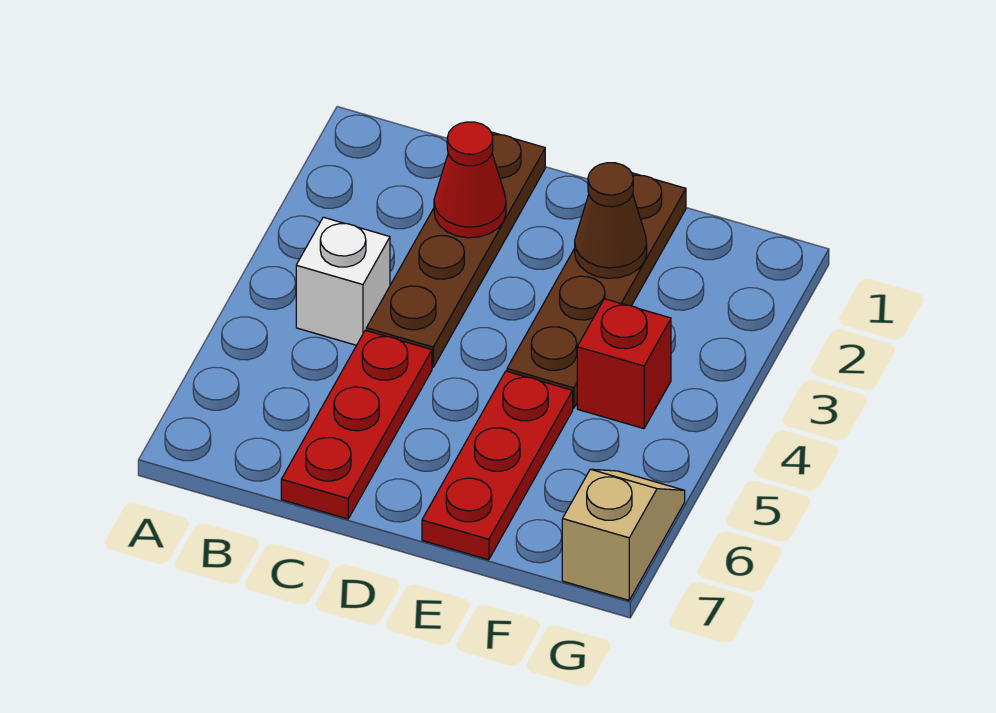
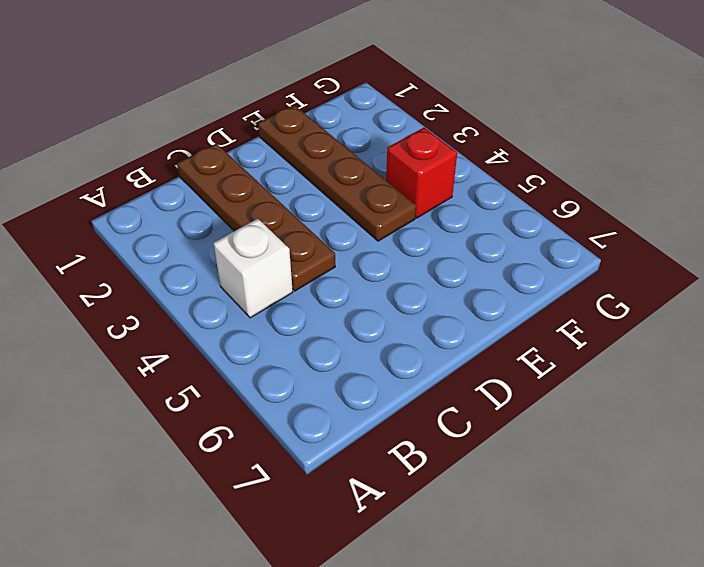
none -> red 1x3 plate [281,330,432,519]
none -> red 1x3 plate [422,371,573,560]

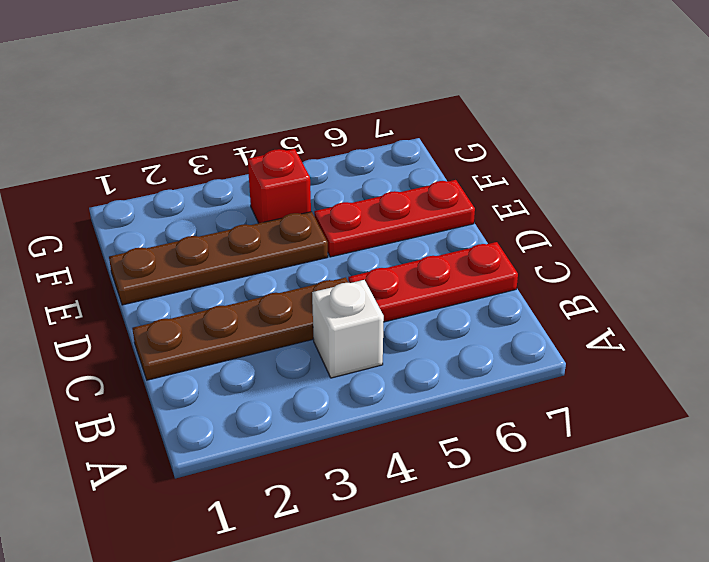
none -> tan 1x2 slope [562,469,685,600]
none -> red 1x1 cone [434,122,506,238]

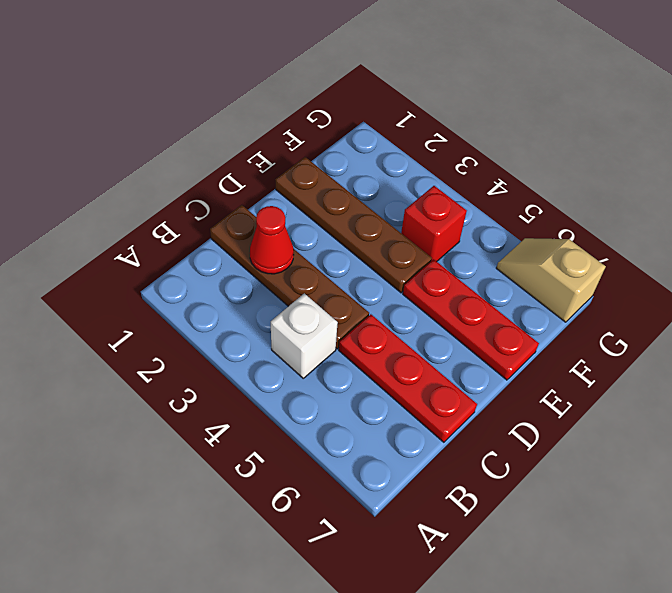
none -> brown 1x1 cone [575,163,647,278]

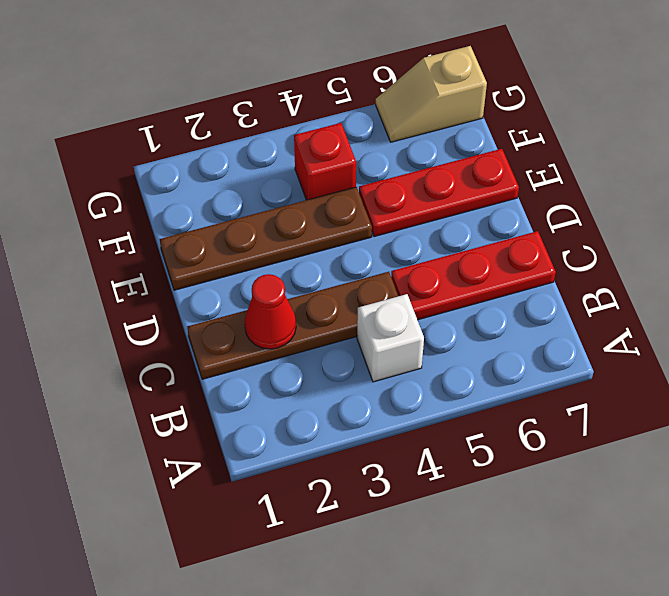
none -> brown 1x1 cone [575,163,647,278]

